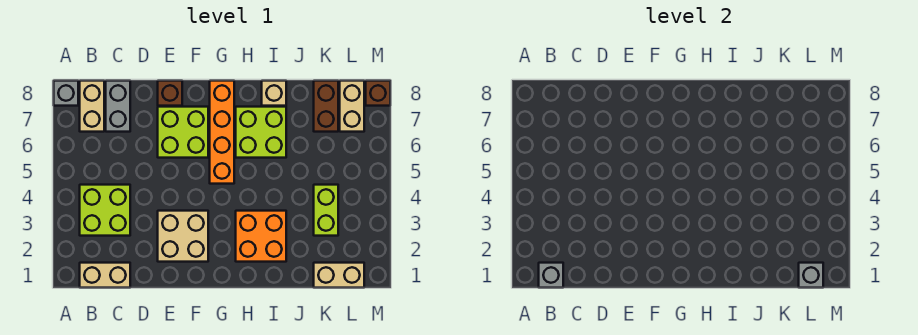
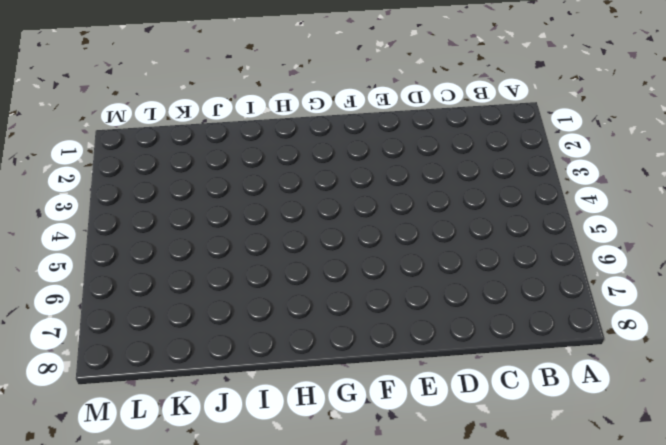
none -> grey 1x1 brick [54,81,78,106]
none -> tan 1x2 brick [80,263,130,288]
none -> lime 2x2 brick [80,185,130,236]

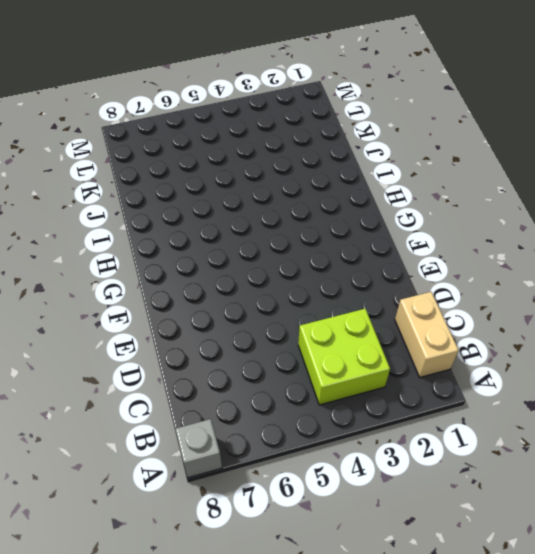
none -> tan 1x2 brick [80,81,104,132]
none -> grey 1x2 brick [106,81,130,132]
none -> tan 2x2 brick [158,211,208,262]

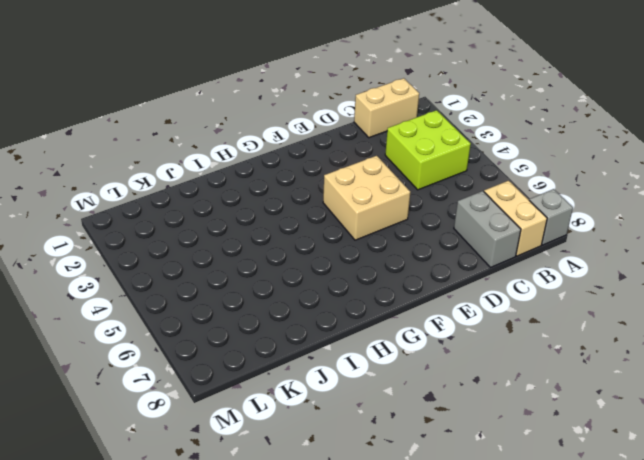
tan 2x2 brick [323,156,410,240] -> tan 2x2 brick moved to [158,211,208,262]
none -> lime 2x2 brick [158,107,208,158]
none -> brown 1x1 brick [158,81,182,106]
none -> orange 1x4 brick [210,81,234,184]

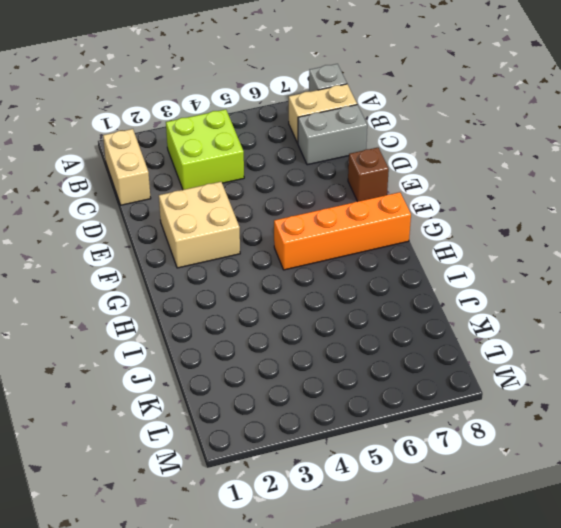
none -> lime 2x2 brick [158,107,208,158]
none -> orange 2x2 brick [236,211,286,262]
none -> lime 2x2 brick [236,107,286,158]

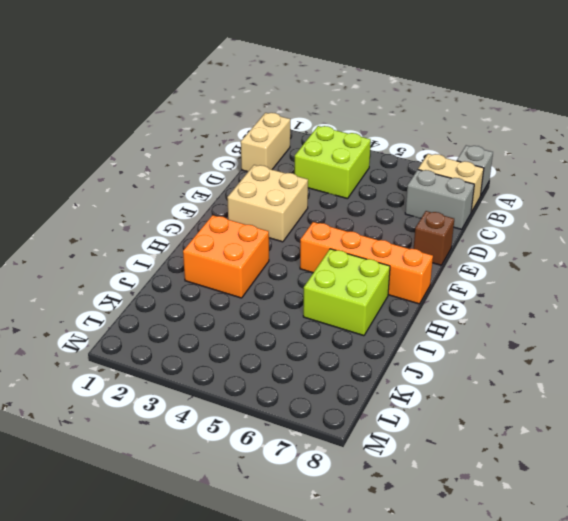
none -> lime 2x2 brick [158,107,208,158]
none -> tan 1x1 brick [262,81,286,106]
none -> tan 1x2 brick [314,263,364,288]

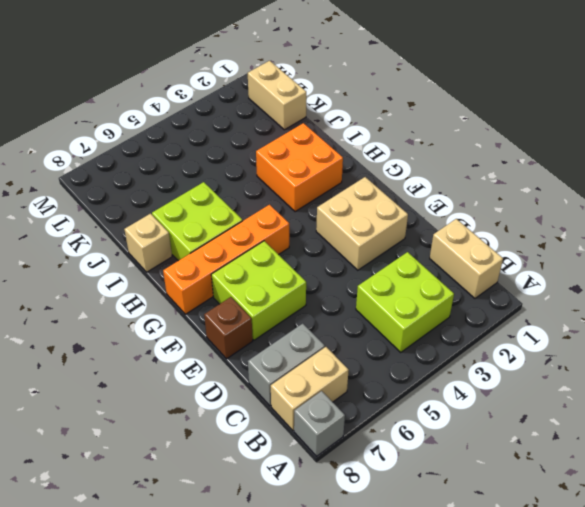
none -> lime 1x2 brick [314,185,338,236]
none -> brown 1x2 brick [314,81,338,132]
none -> tan 1x2 brick [340,81,364,132]

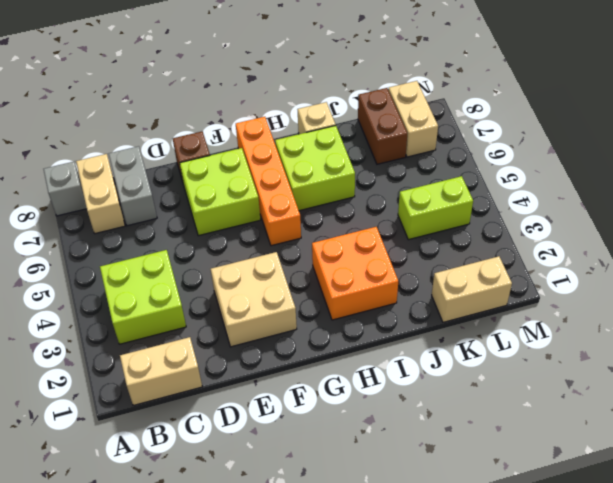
lime 1x2 brick [398,176,473,240] -> lime 1x2 brick turned to [314,185,338,236]
none -> brown 1x1 brick [366,81,390,106]
none -> grey 1x1 brick [539,263,563,288]
none -> grey 1x1 brick [799,263,823,288]

